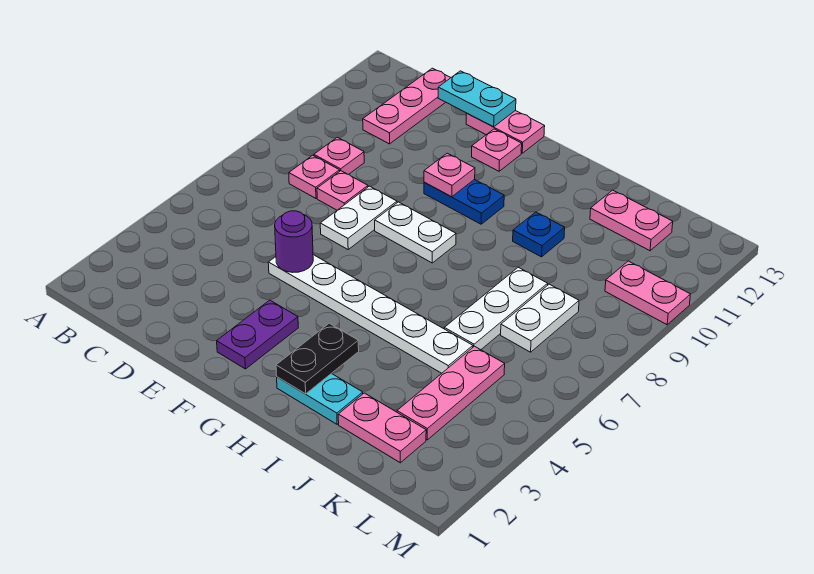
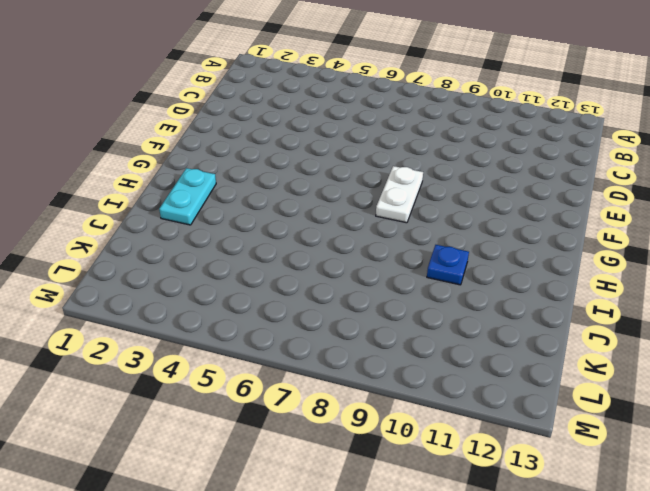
none -> pink 1x1 plate [289,155,340,198]
none -> pink 1x1 plate [314,137,364,175]
none -> pink 1x3 plate [363,68,451,144]

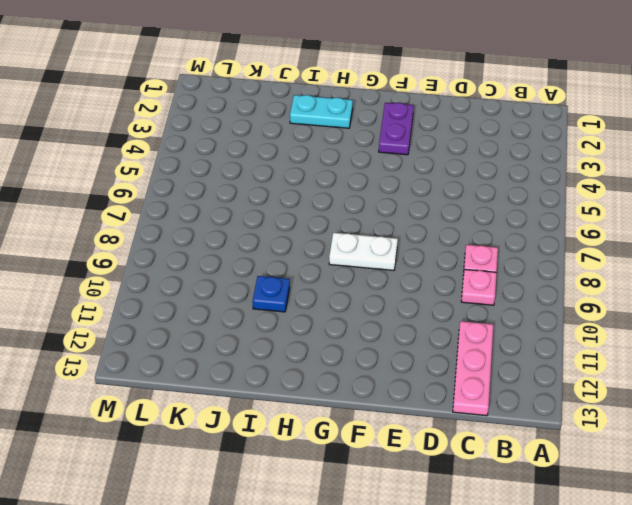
none -> pink 1x1 plate [317,171,368,210]
none -> white 1x6 plate [268,255,473,373]
none -> white 1x2 plate [320,186,397,249]

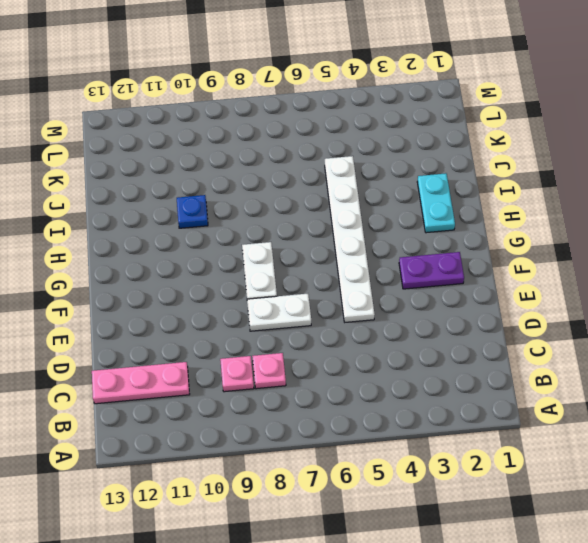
none -> pink 1x1 plate [317,171,368,210]
none -> pink 1x2 plate [466,111,545,153]
none -> blue 1x2 plate [424,179,504,224]

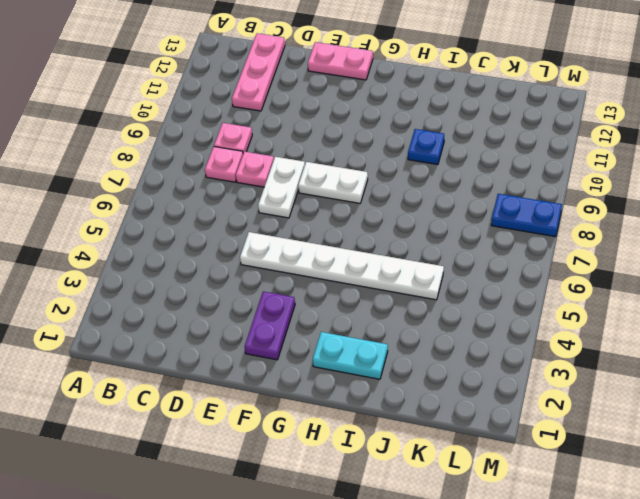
blue 1x2 plate [491,194,562,237] -> blue 1x2 plate moved to [424,179,504,224]
none -> pink 1x1 plate [472,129,522,171]
none -> pink 1x2 plate [338,393,426,463]
none -> white 1x3 plate [444,267,548,350]

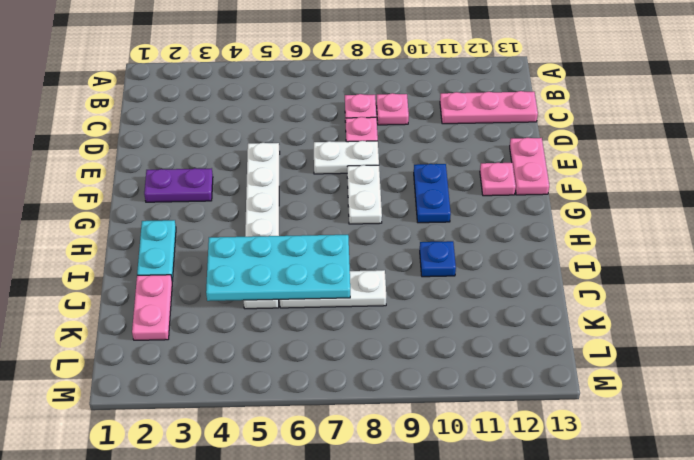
cyan 2x4 plate [206,235,350,301] -> none
none -> pink 1x2 plate [590,190,673,251]
none -> pink 1x3 plate [397,346,505,440]
none -> white 1x2 plate [501,284,579,352]

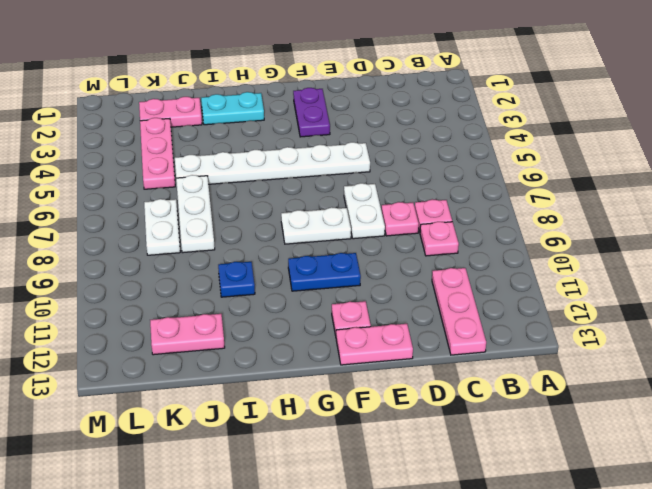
none -> pink 1x2 plate [605,261,690,325]
none -> cyan 1x2 plate [438,71,516,127]
none -> purple 1x1 round brick [275,211,313,272]

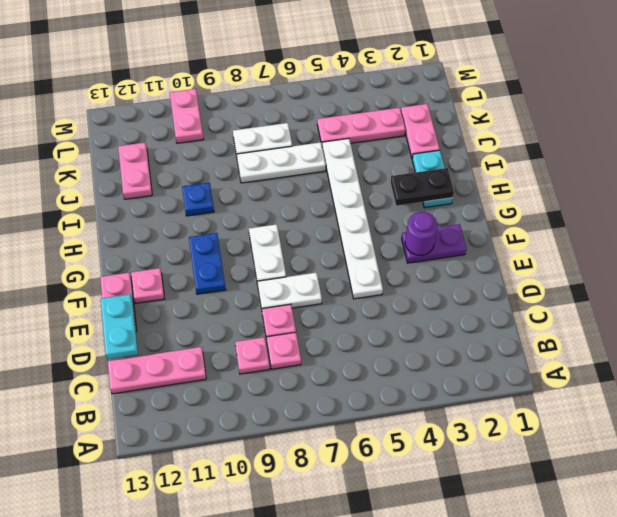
purple 1x1 round brick [405,212,438,255] -> purple 1x1 round brick moved to [275,211,313,272]
none -> pink 1x1 plate [424,153,475,197]

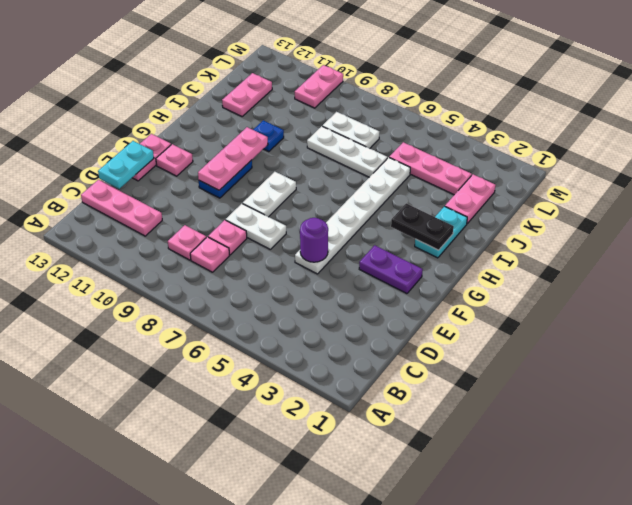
pink 1x3 plate [198,127,268,190] -> pink 1x1 plate [424,153,475,197]

